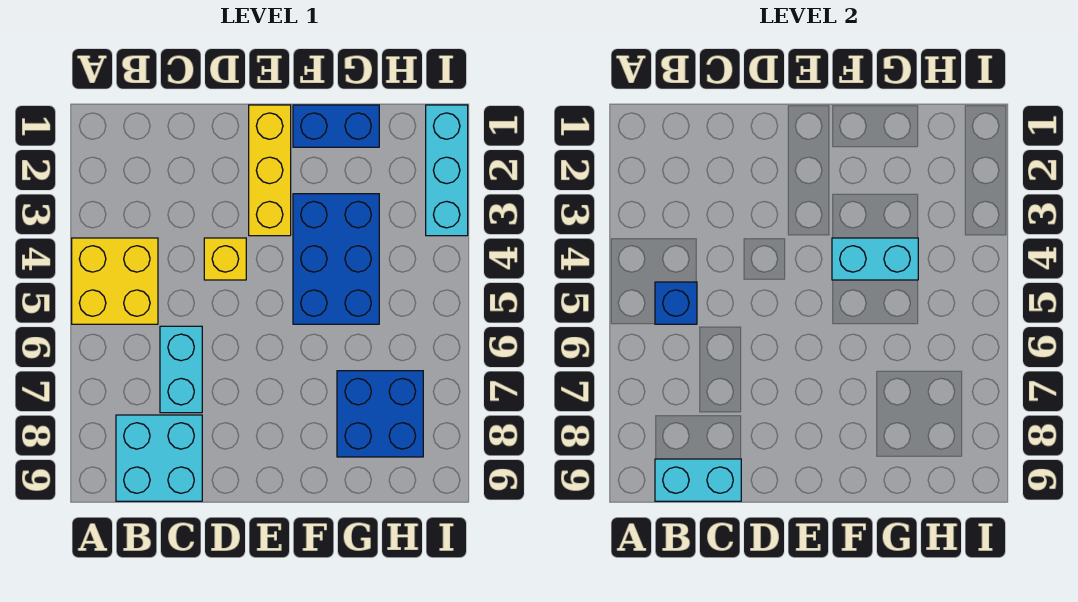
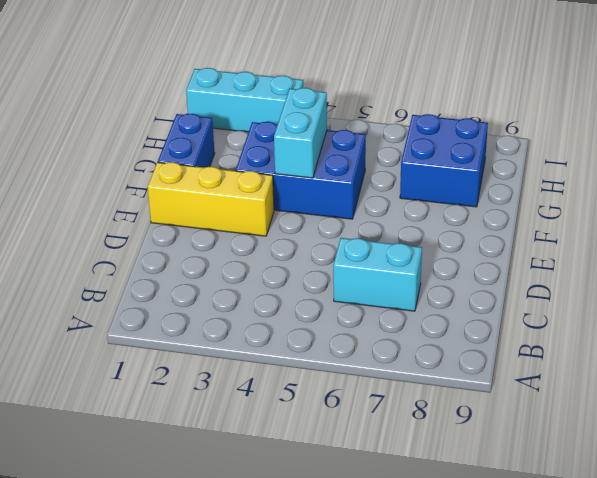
none -> yellow 2x2 brick [72,238,158,324]
none -> cyan 2x2 brick [116,415,202,501]
none -> yellow 1x1 brick [204,238,246,280]

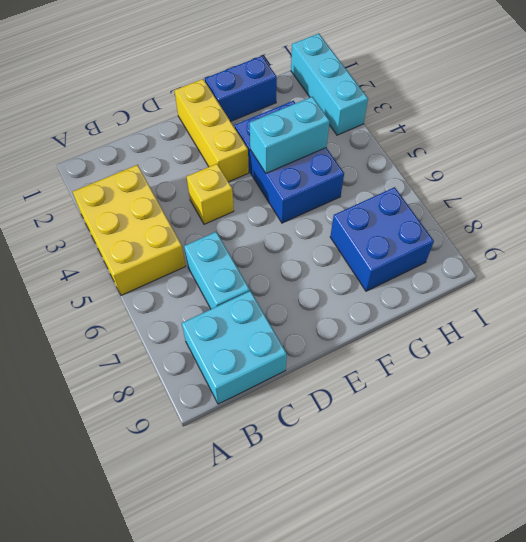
yellow 2x3 brick [73,165,185,295] -> yellow 2x2 brick [72,238,158,324]
none -> blue 1x1 brick [655,282,697,324]
none -> cyan 1x2 brick [655,459,741,501]

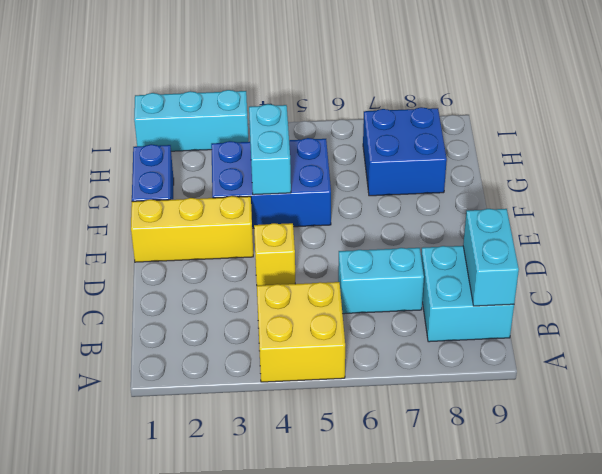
none -> blue 1x1 brick [655,282,697,324]

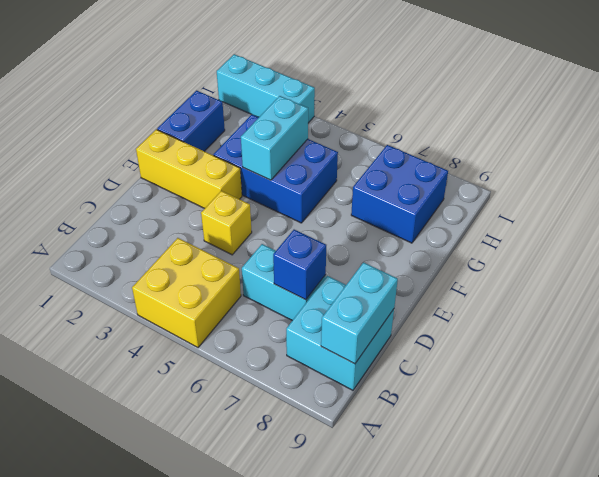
blue 1x1 brick [273,230,326,300] -> blue 1x1 brick moved to [655,282,697,324]

